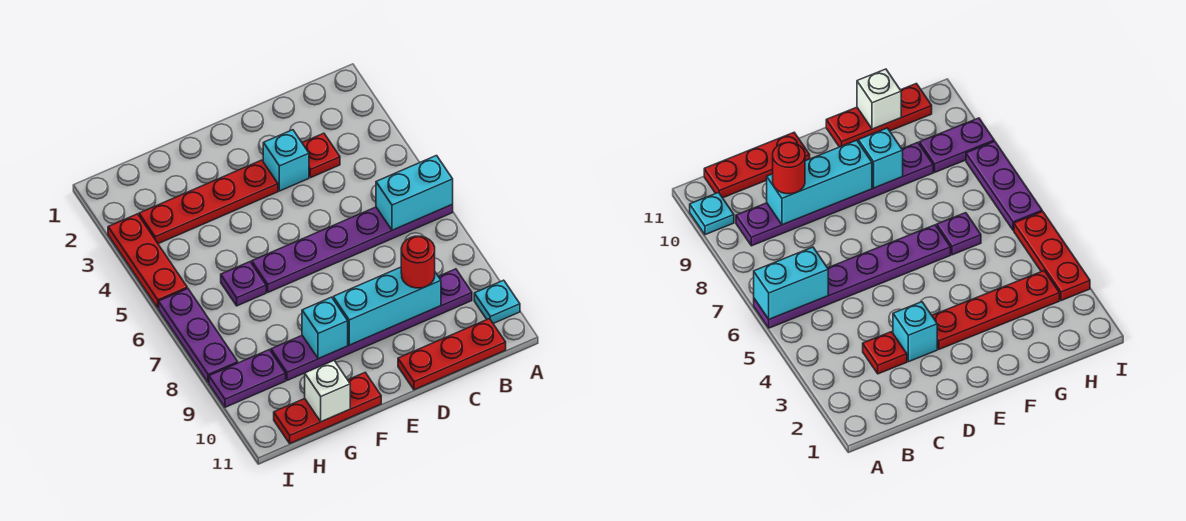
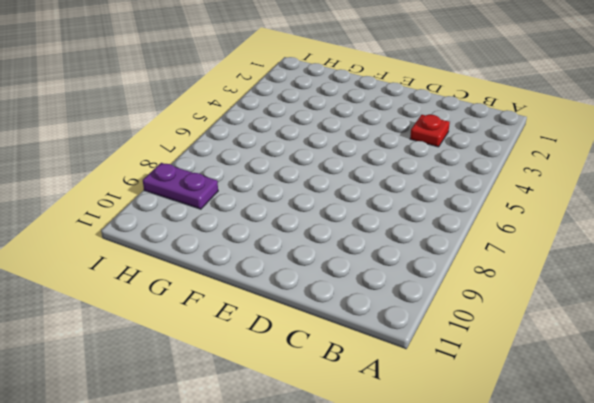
none -> purple 1x6 plate [252,204,453,292]
none -> cyan 1x1 plate [474,280,520,323]
none -> purple 1x6 plate [271,269,472,380]

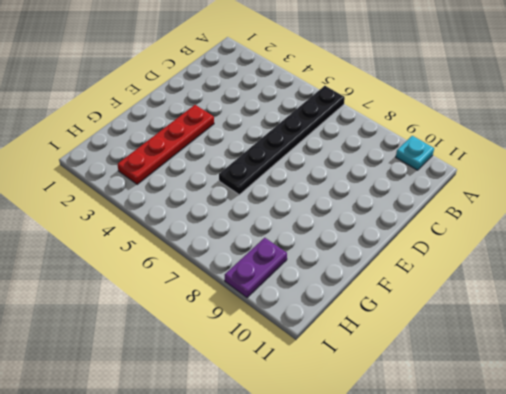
black 1x6 plate [219,86,345,195] -> purple 1x6 plate [252,204,453,292]
none -> purple 1x6 plate [271,269,472,380]
none -> red 1x3 plate [398,319,506,390]
none -> red 1x1 plate [302,133,340,178]

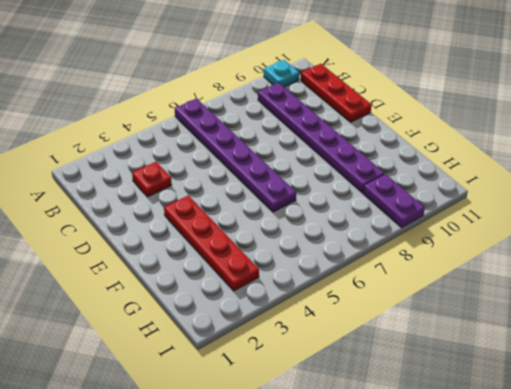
none -> cyan 1x1 brick [263,130,309,191]
none -> red 1x3 plate [274,373,381,443]
none -> purple 1x1 plate [221,262,266,306]

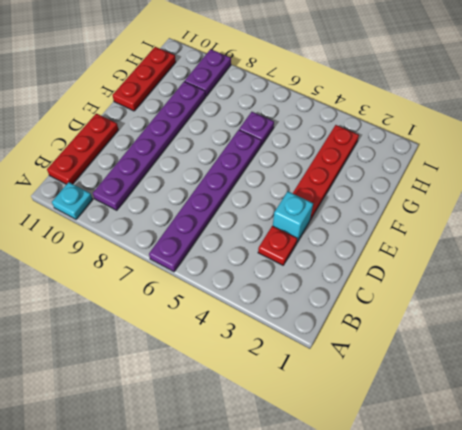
none -> red 1x3 plate [108,214,187,308]
none -> purple 1x3 plate [159,288,238,383]
none -> cyan 1x2 brick [376,156,453,230]

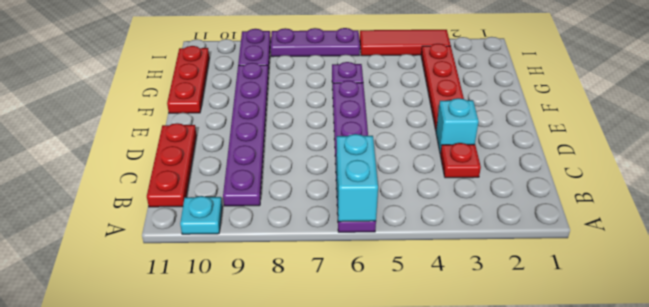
red 1x3 tile [359,30,451,56] -> red 1x3 plate [108,214,187,308]
none -> cyan 1x3 brick [333,267,441,345]
none -> cyan 1x1 brick [302,297,348,359]
none -> white 1x1 brick [305,361,350,422]

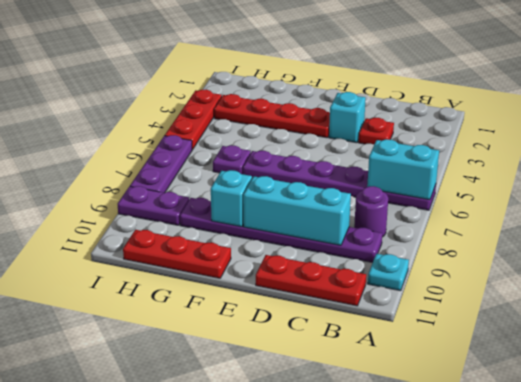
purple 1x1 round brick [354,186,388,237] -> none
none -> white 1x1 brick [305,361,350,422]
none -> red 1x1 round brick [401,236,435,288]

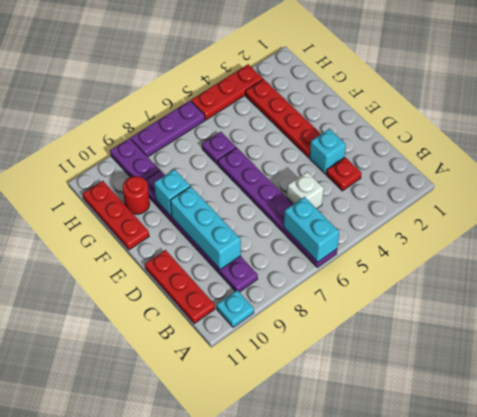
white 1x1 brick [287,172,324,209] -> white 1x1 brick moved to [305,361,350,422]
red 1x1 round brick [123,176,150,214] -> red 1x1 round brick moved to [401,236,435,288]

